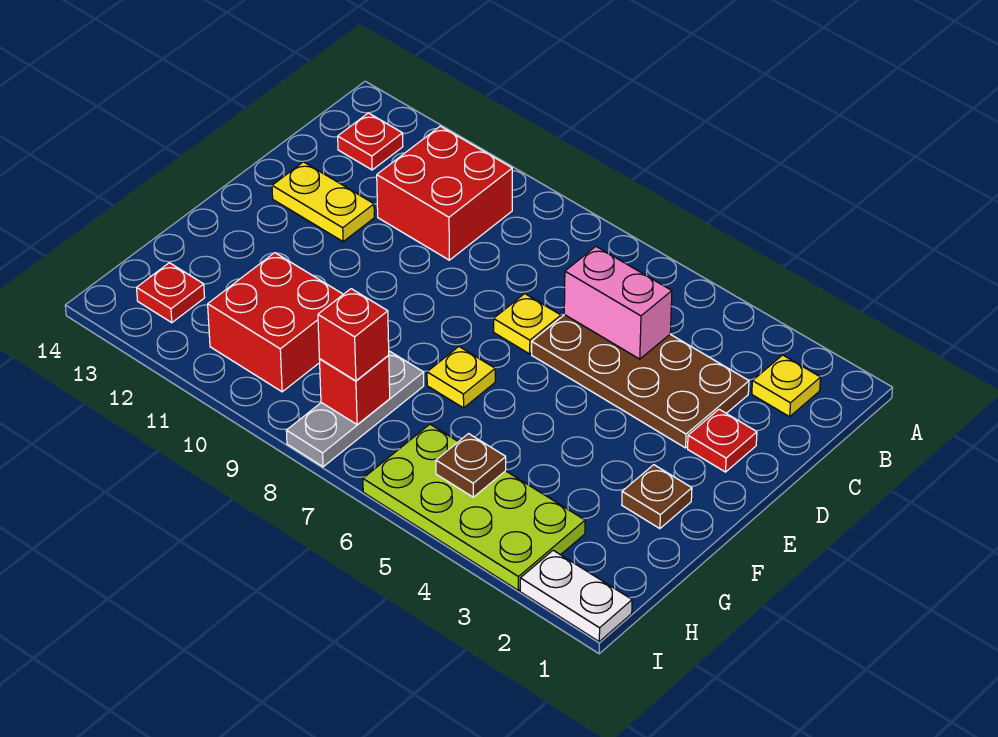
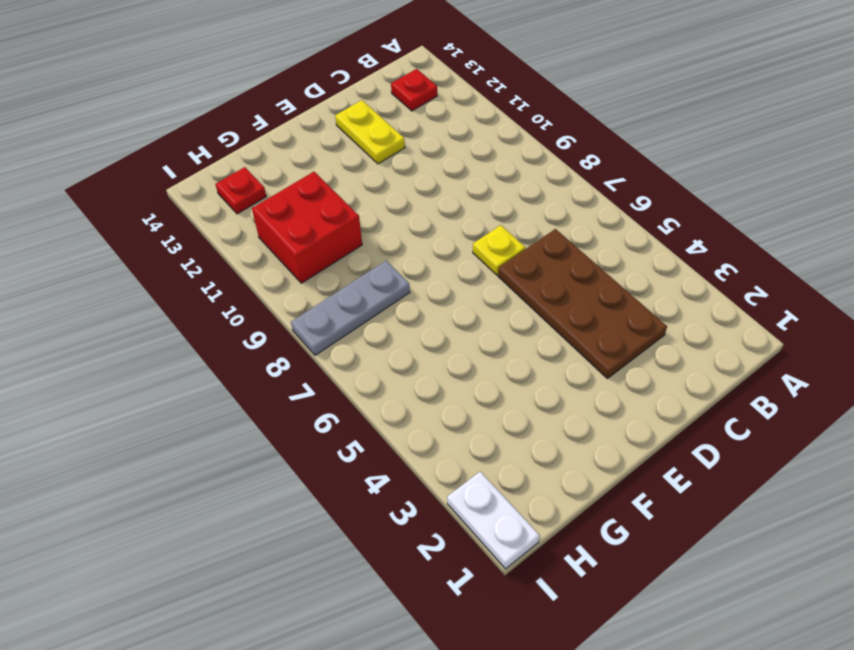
none -> yellow 1x1 plate [752,355,821,417]
none -> red 2x2 brick [377,126,512,260]
none -> red 1x1 plate [688,409,757,472]

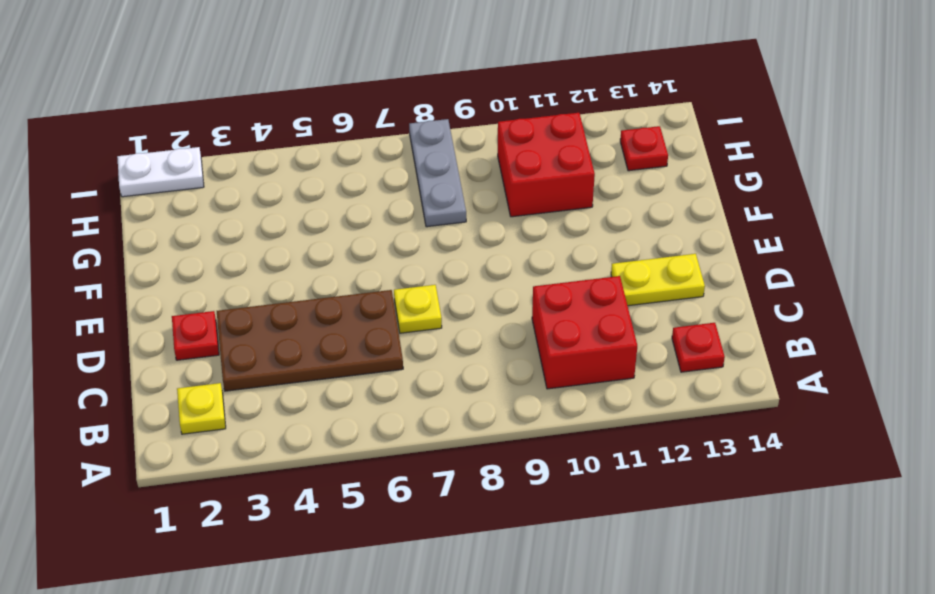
none -> brown 1x1 plate [622,465,692,529]
none -> yellow 1x1 plate [427,347,495,408]
none -> lime 2x4 plate [363,424,585,590]

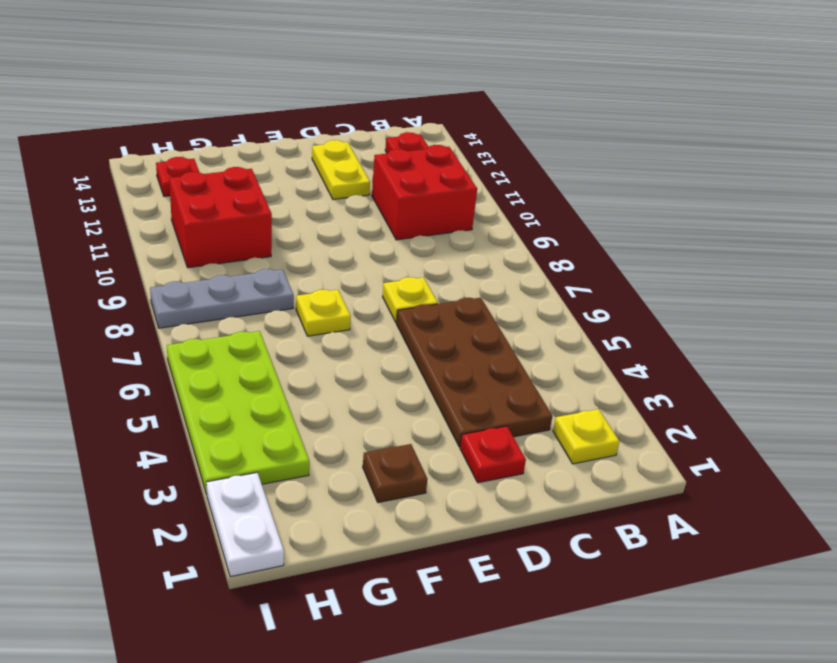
none -> pink 1x2 brick [564,247,672,359]
none -> brown 1x1 plate [436,434,506,497]
none -> red 1x1 brick [319,355,390,425]

